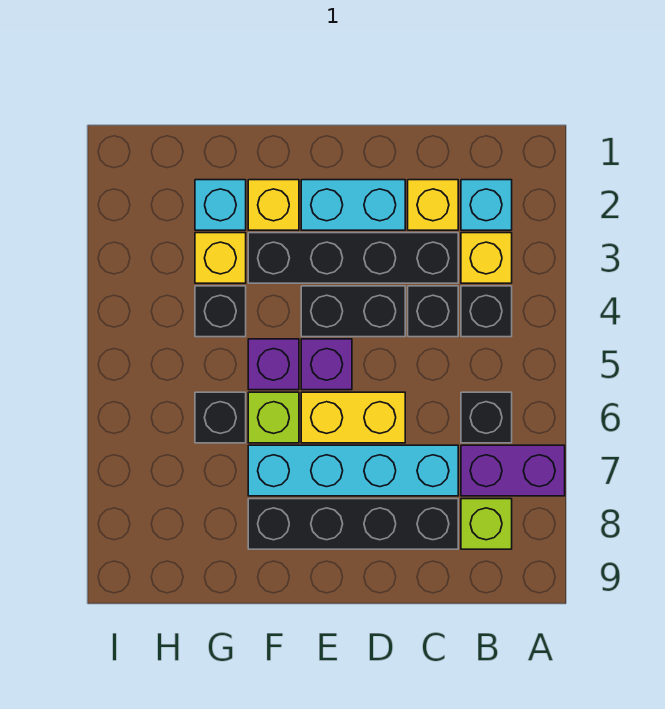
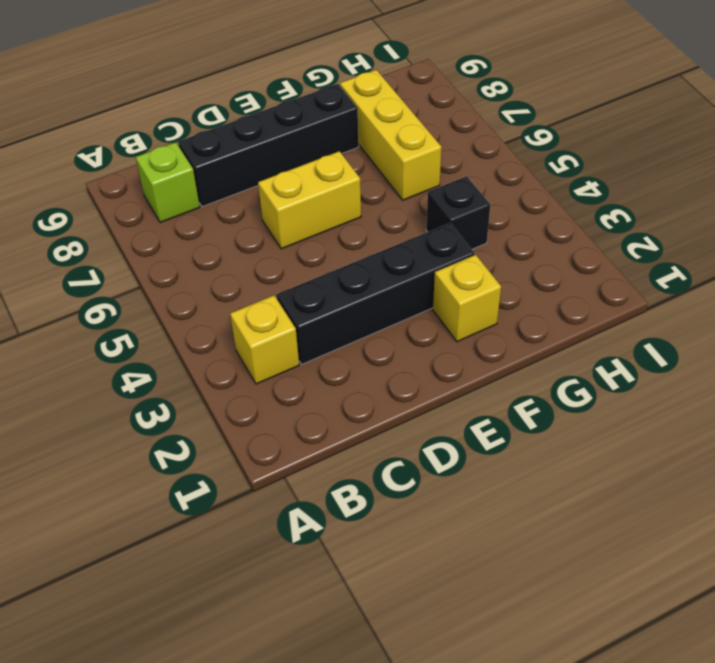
yellow 1x3 brick [340,70,441,200] -> black 1x1 brick [195,392,246,443]
none -> purple 1x2 brick [461,445,565,496]
none -> cyan 1x1 brick [461,180,512,230]
none -> black 1x1 brick [461,286,512,337]

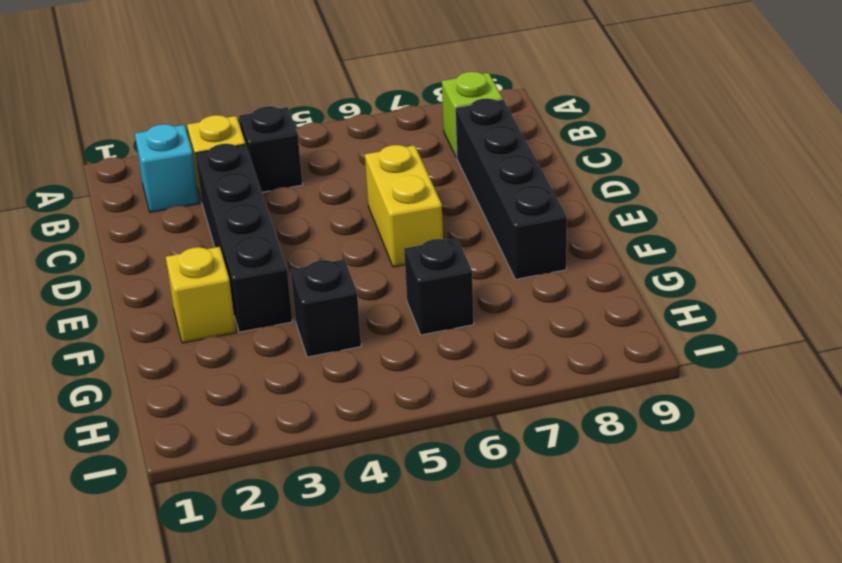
none -> purple 1x2 brick [461,445,565,496]
none -> black 1x1 brick [461,392,512,443]
none -> yellow 1x1 brick [408,180,458,230]

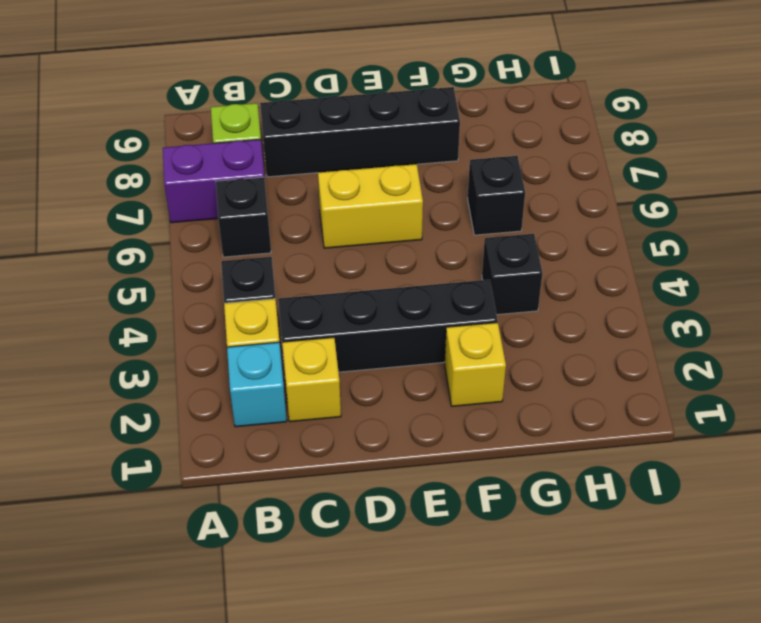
none -> black 1x1 brick [408,286,458,337]
none -> cyan 1x4 brick [248,445,458,496]
none -> cyan 1x2 brick [301,180,405,230]

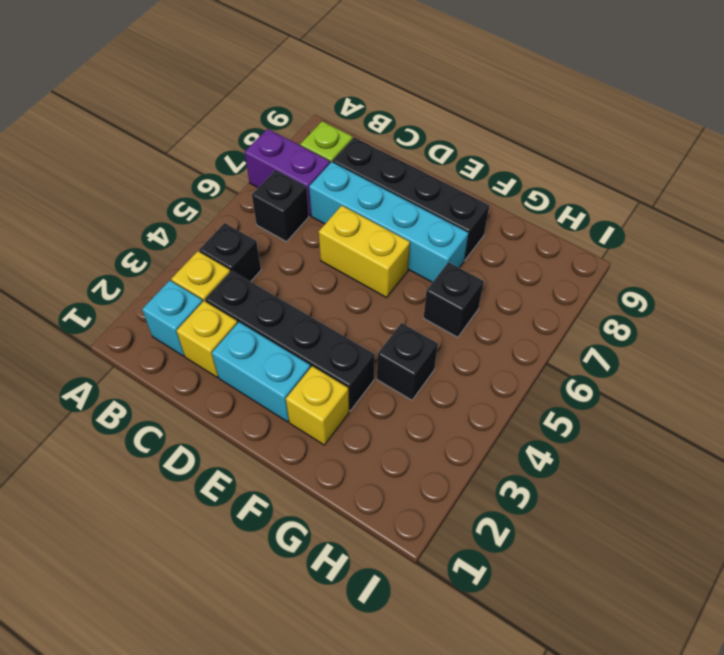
none -> black 1x1 brick [408,286,458,337]
none -> black 1x2 brick [301,286,405,337]
none -> purple 1x1 brick [301,339,352,390]

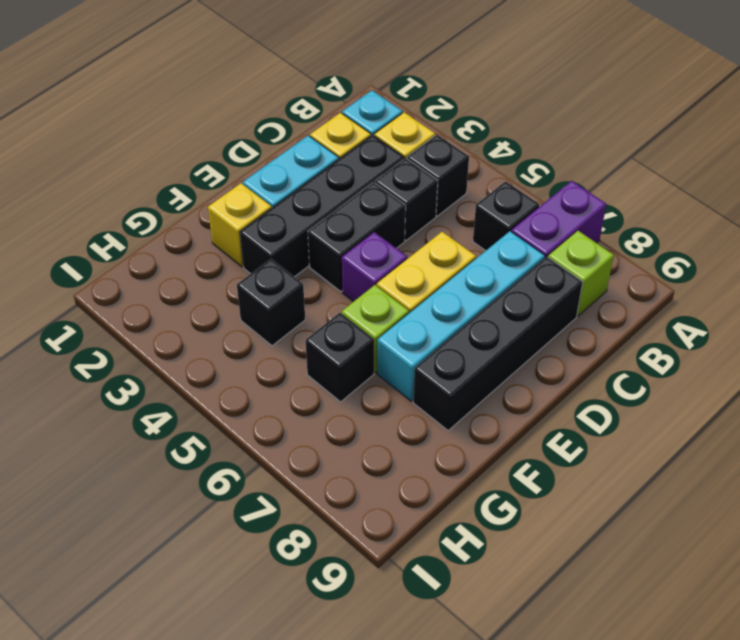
none -> purple 1x1 brick [248,339,299,390]
none -> cyan 1x1 brick [195,180,246,230]
none -> yellow 1x1 brick [195,233,246,283]

